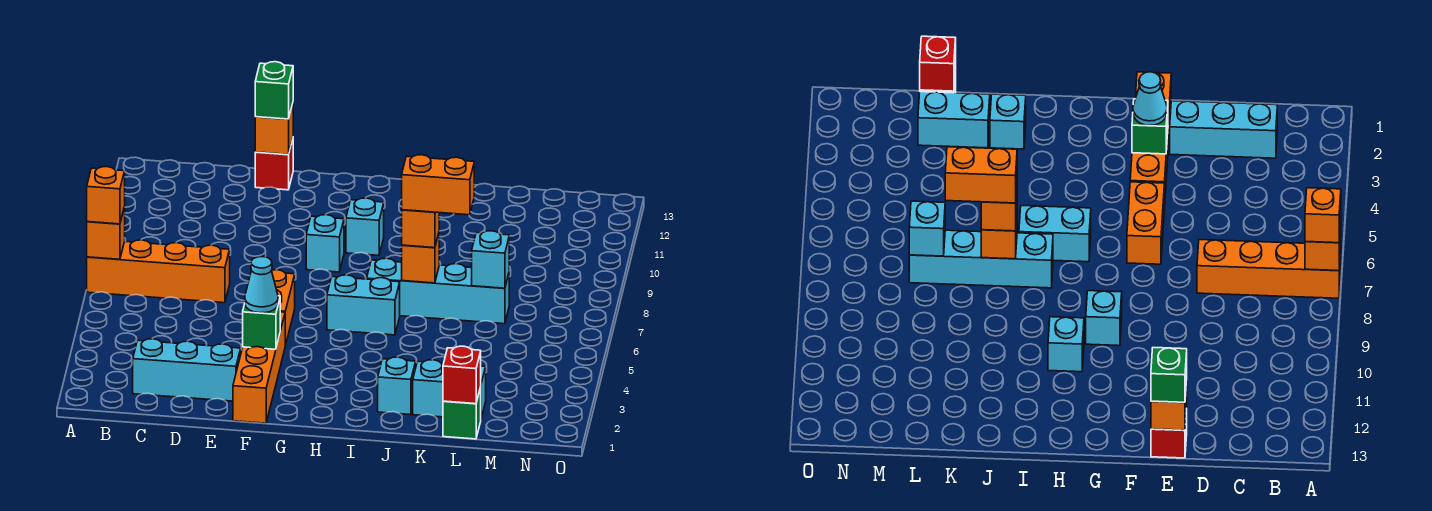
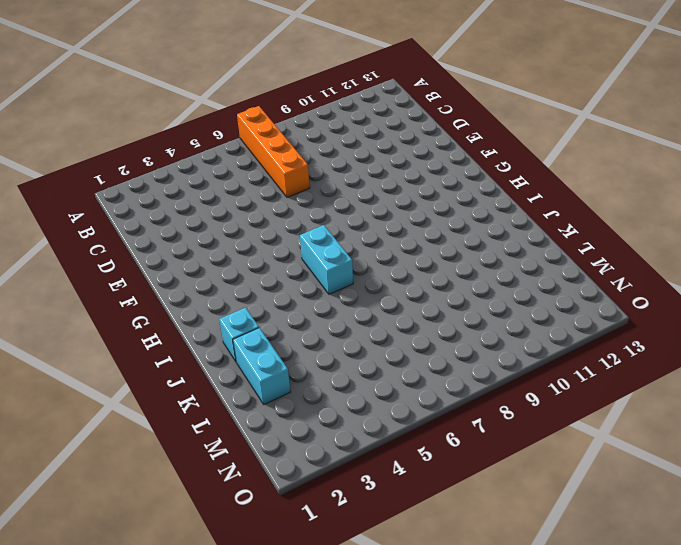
none -> cyan 1x3 brick [133,339,241,401]
none -> red 1x1 brick [255,139,293,190]
none -> orange 1x4 brick [233,312,285,423]

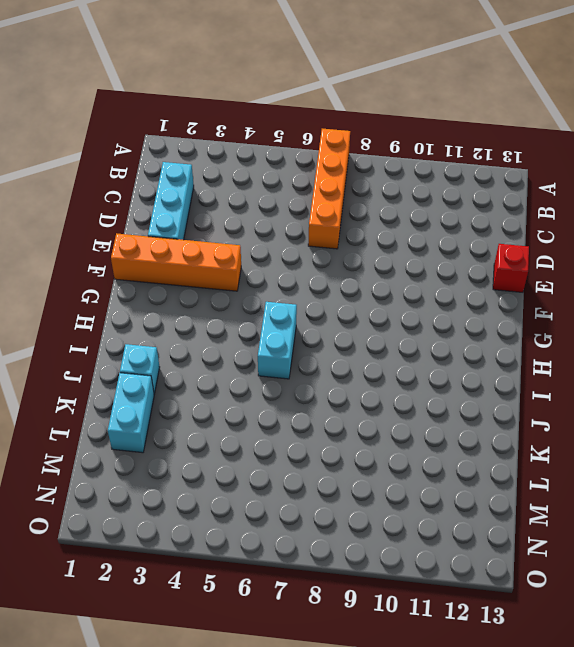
none -> orange 1x2 brick [272,270,295,346]
none -> cyan 1x1 brick [306,215,344,272]
none -> cyan 1x1 brick [346,198,384,255]

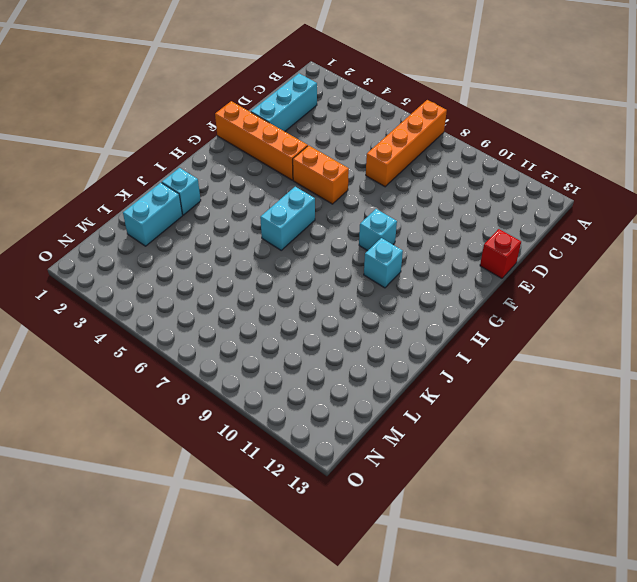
none -> cyan 1x4 brick [367,258,509,324]
none -> green 1x1 brick [443,387,481,439]
none -> orange 1x1 brick [87,207,125,259]

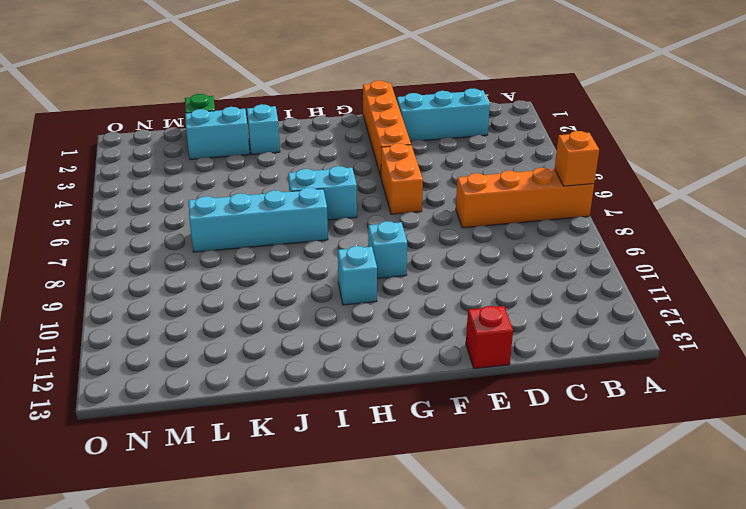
none -> orange 1x1 brick [255,104,293,155]
none -> green 1x1 brick [243,296,280,349]
none -> orange 1x1 brick [402,233,439,283]

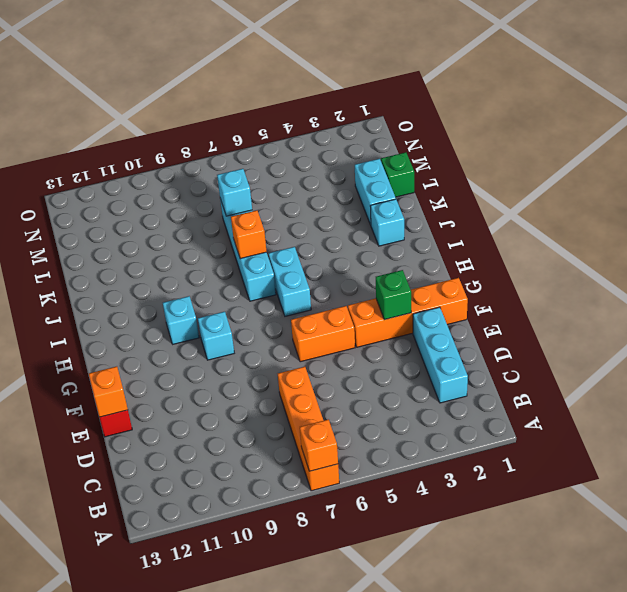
none -> red 1x1 brick [443,346,481,404]
none -> orange 1x1 brick [87,167,125,224]
none -> green 1x1 brick [255,62,293,119]

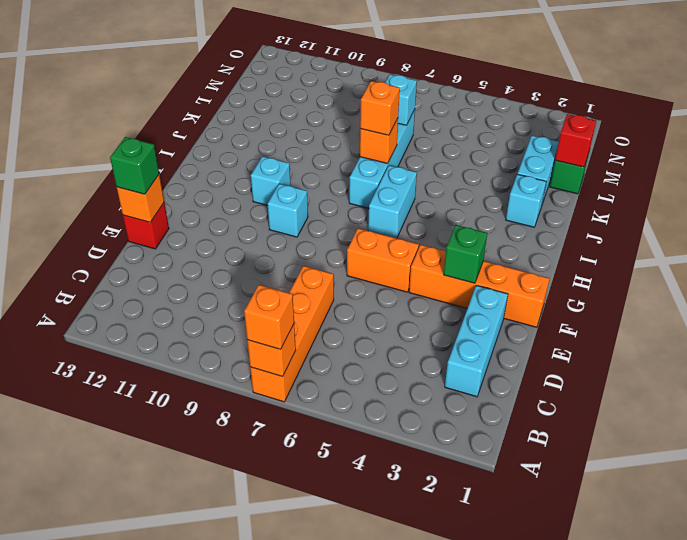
none -> cyan 1x1 cone [245,257,278,313]
none -> orange 1x2 brick [402,155,474,215]

